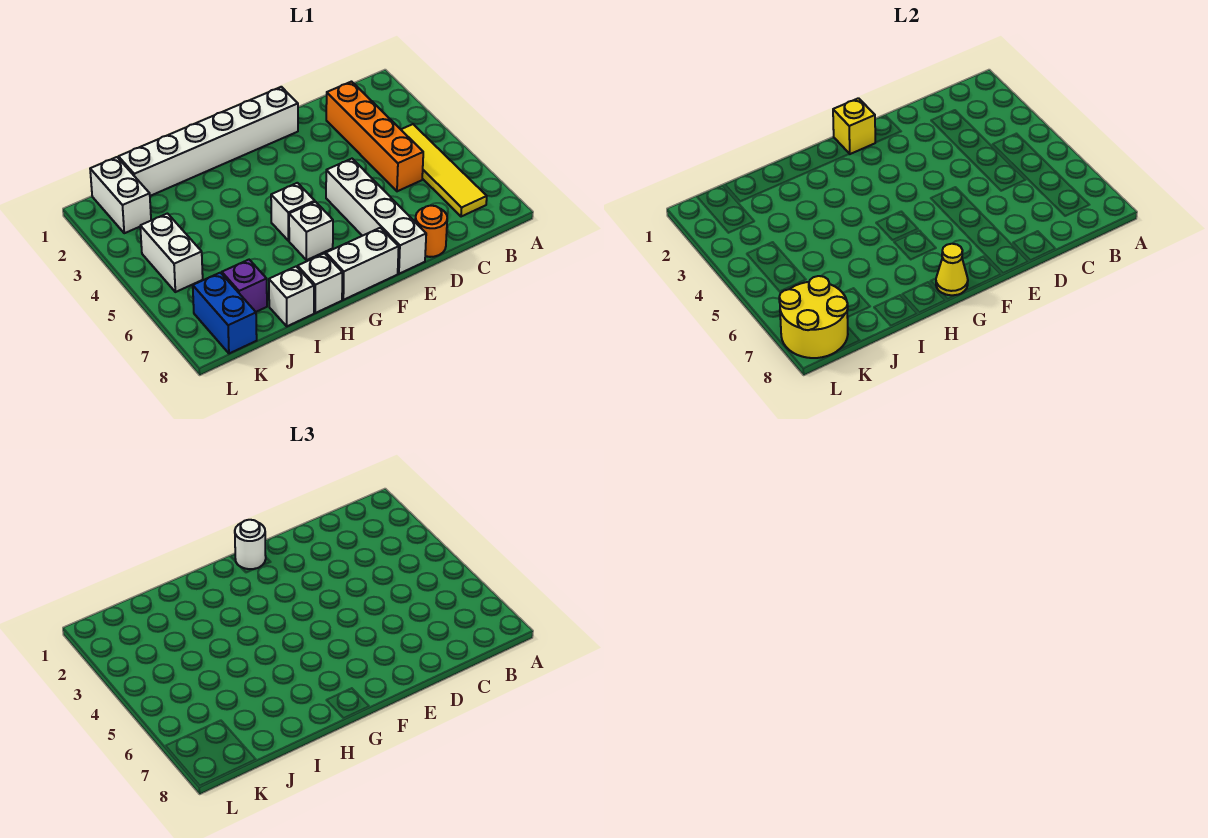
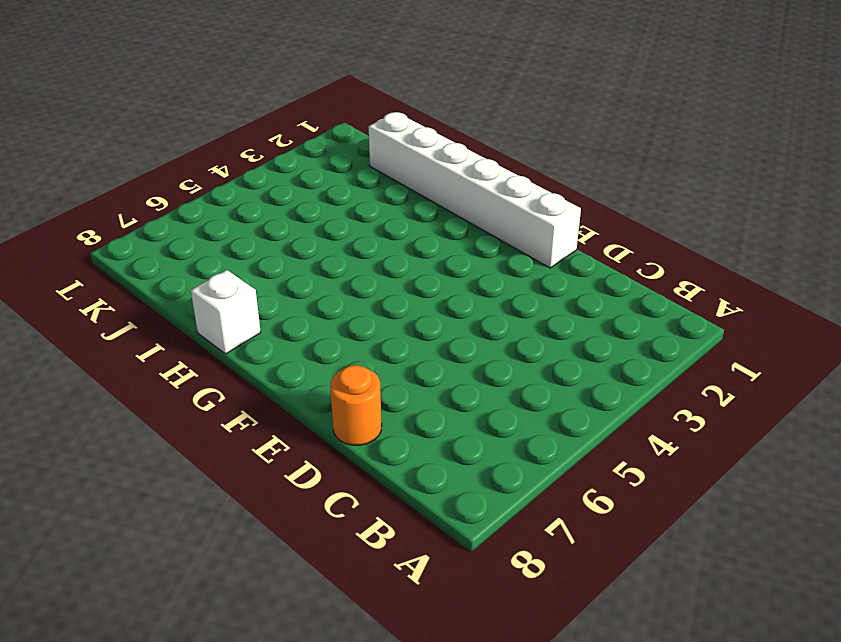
none -> yellow 1x4 tile [401,124,487,217]
none -> orange 1x4 brick [326,82,423,191]
none -> white 1x4 brick [326,159,426,274]

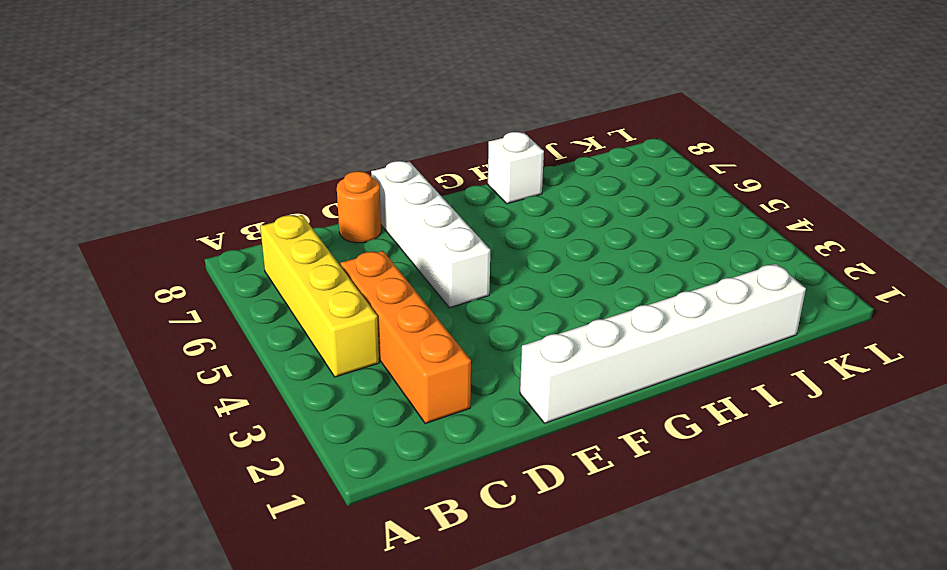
yellow 1x4 brick [260,215,379,377] -> yellow 1x4 tile [401,124,487,217]
none -> white 1x2 brick [326,228,399,300]
none -> white 1x1 brick [271,183,315,241]
none -> white 1x1 brick [289,202,333,260]

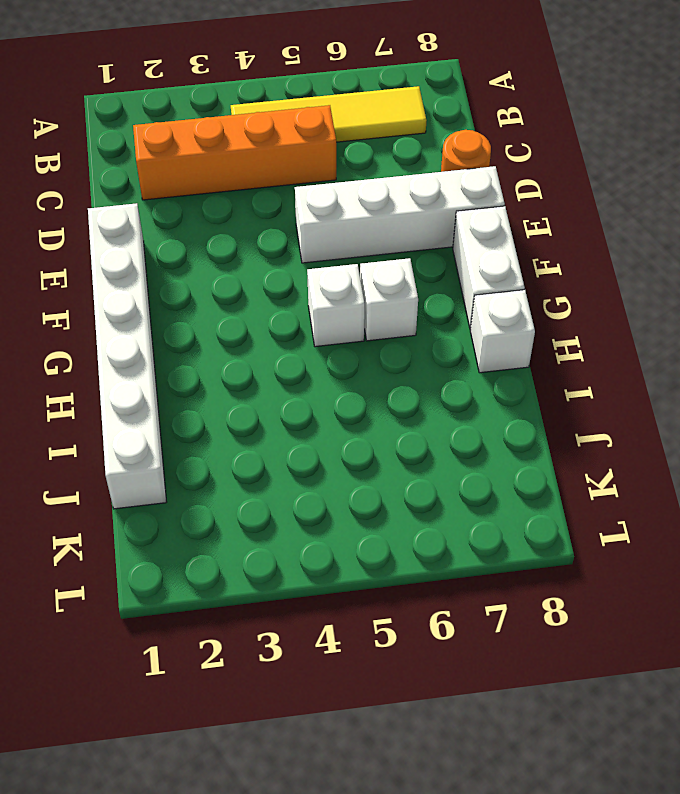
none -> white 1x1 brick [269,267,314,326]
none -> purple 1x1 brick [222,260,267,312]
none -> white 1x2 brick [90,157,151,233]

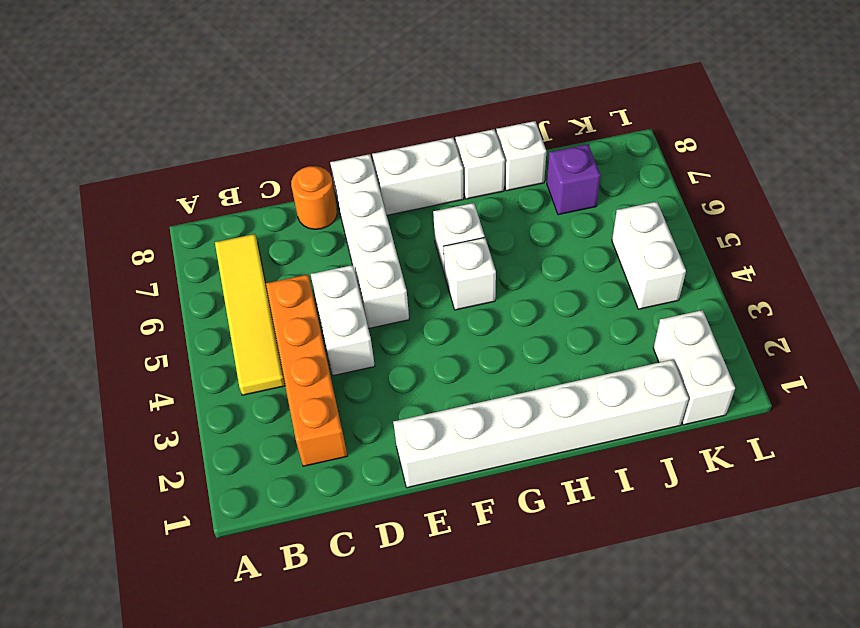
white 1x2 brick [311,265,375,376] -> none
none -> blue 1x2 brick [193,273,257,354]
none -> yellow 1x1 brick [833,98,875,154]
none -> yellow 1x1 cone [936,244,968,295]

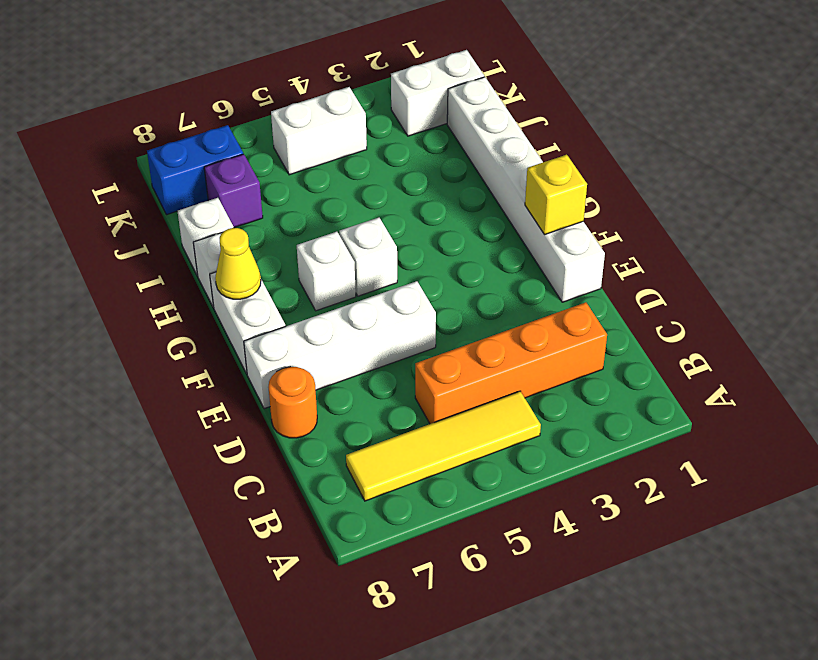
none -> yellow 2x2 round brick [779,276,848,358]
none -> white 1x1 round brick [235,520,266,569]

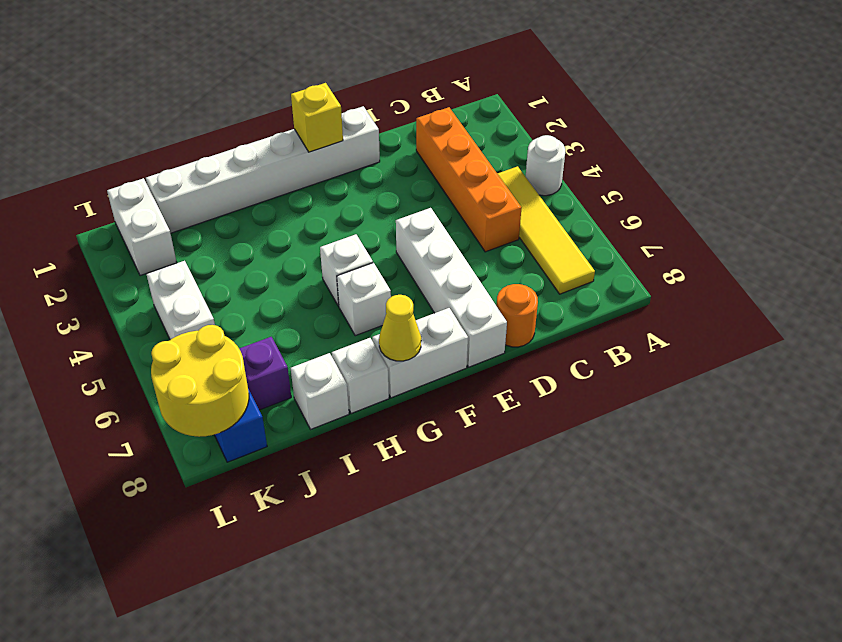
white 1x1 round brick [526,135,565,196] -> white 1x1 round brick moved to [235,520,266,569]

